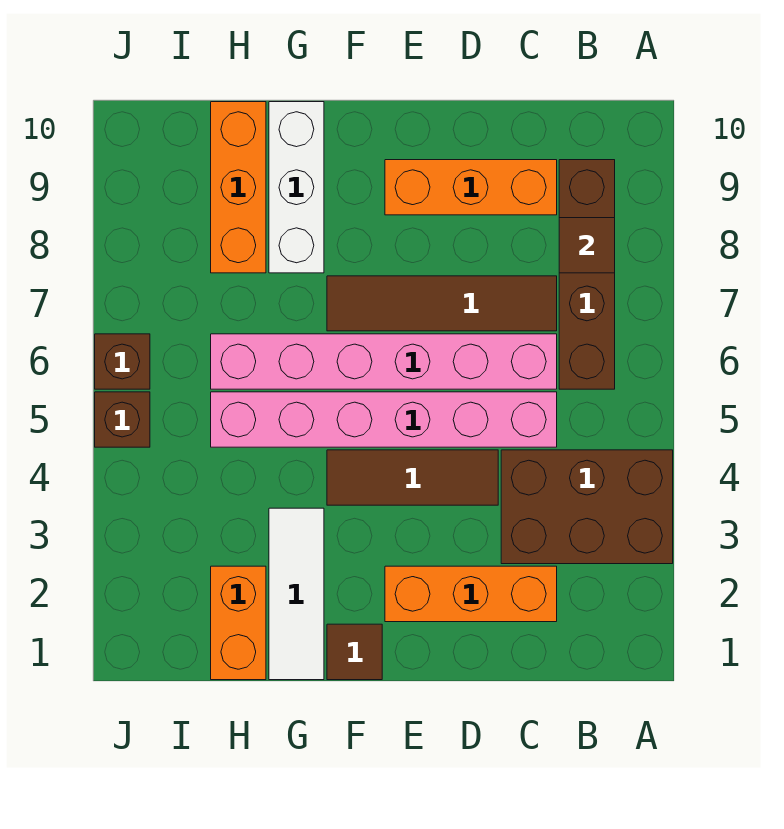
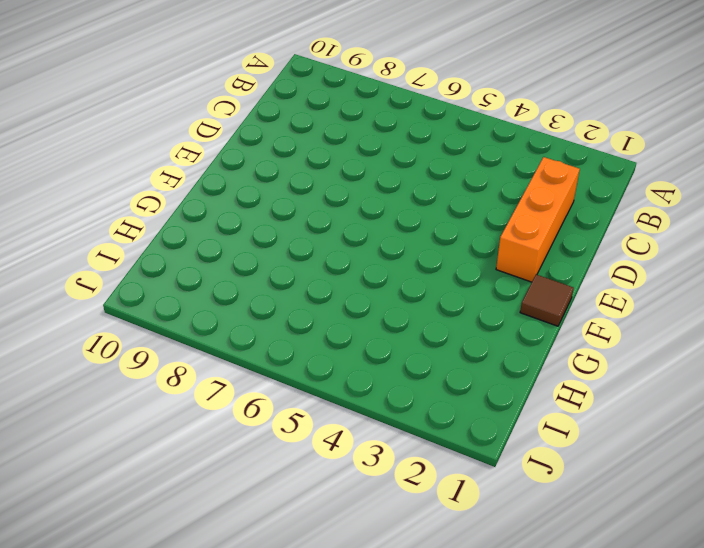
none -> brown 2x3 brick [501,450,673,564]
none -> brown 1x4 brick [559,160,615,389]
none -> pink 1x6 brick [211,392,557,447]

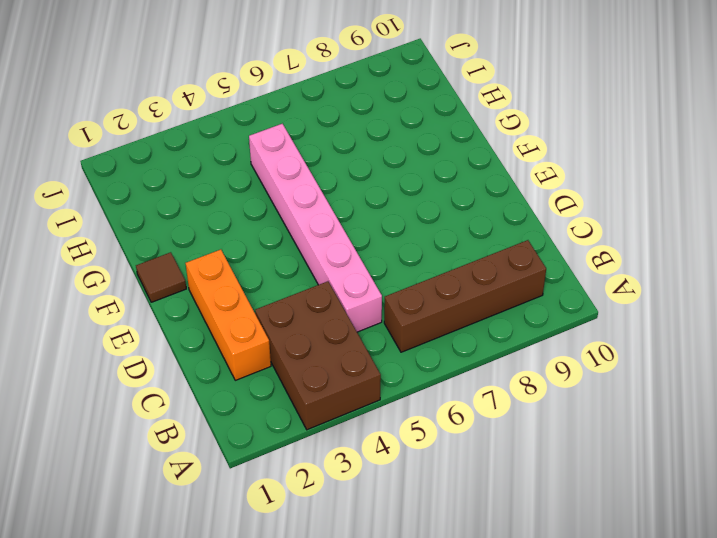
none -> pink 1x6 brick [211,334,557,389]
none -> brown 1x4 tile [327,276,557,331]
none -> orange 1x3 brick [385,160,557,215]

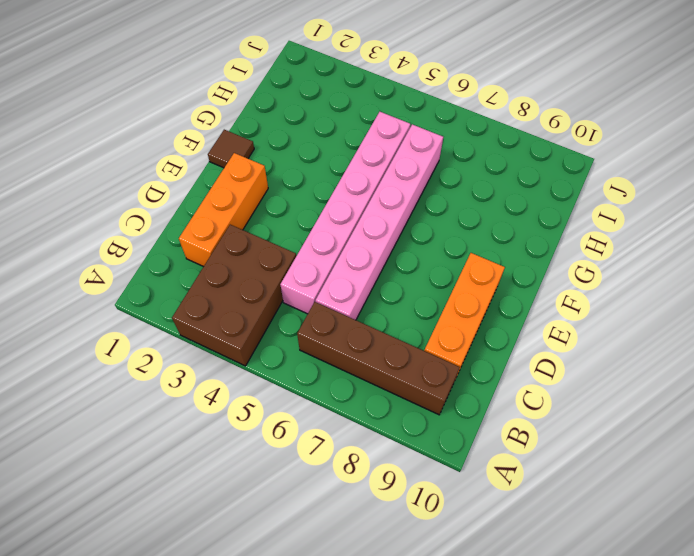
none -> brown 1x4 tile [327,276,557,331]
none -> brown 1x3 tile [327,450,498,505]
none -> white 1x3 tile [269,508,324,680]

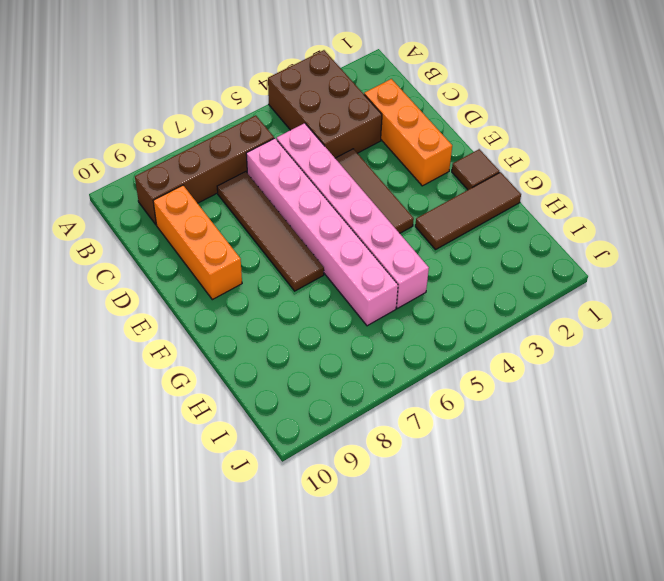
brown 1x3 tile [415,172,521,250] -> white 1x3 tile [269,508,324,680]
none -> white 1x3 brick [269,102,324,273]
none -> orange 1x2 brick [211,566,266,680]
none -> orange 1x3 brick [211,102,266,273]

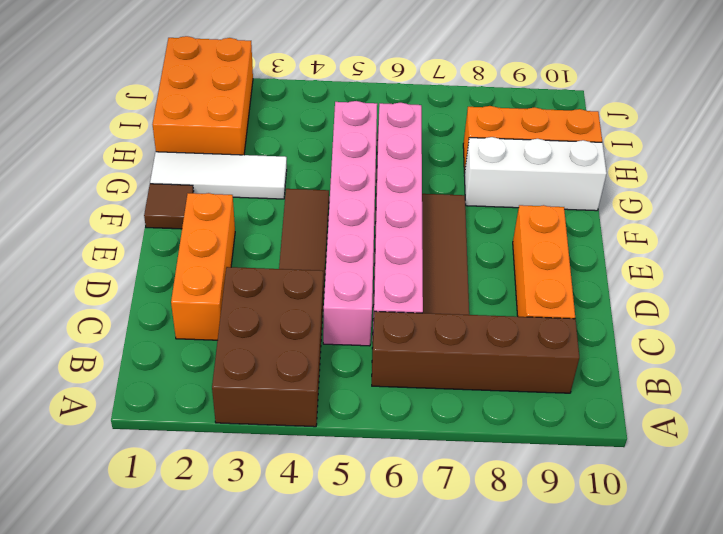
orange 2x3 brick [152,36,253,155] -> orange 1x2 brick [211,566,266,680]
none -> brown 1x1 brick [95,392,150,447]
none -> brown 1x1 brick [95,334,150,389]
none -> brown 1x1 tile [559,218,615,273]

